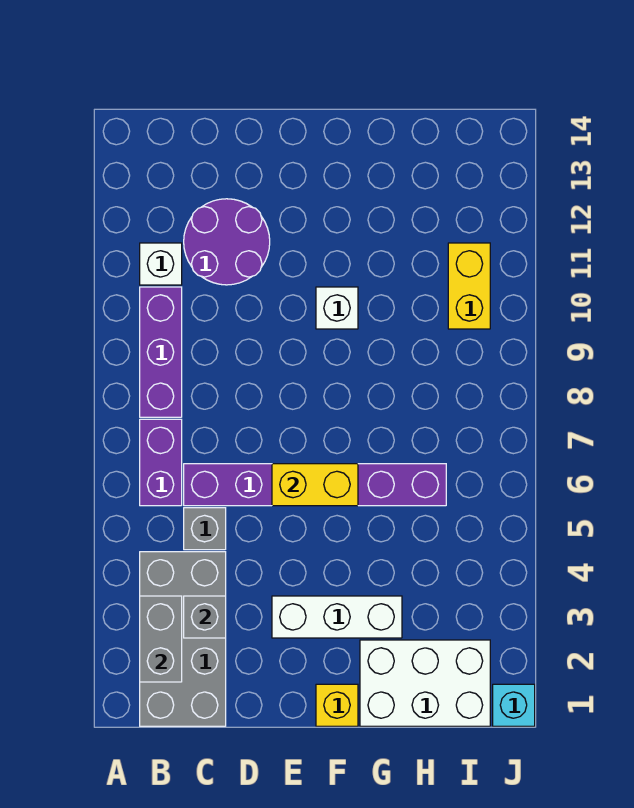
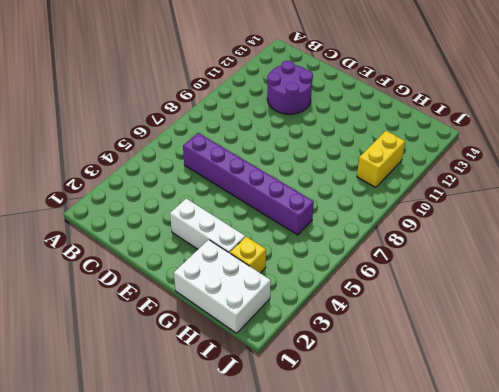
yellow 1x1 brick [230,237,266,273] -> yellow 1x1 brick moved to [316,684,358,726]
none -> grey 2x4 brick [140,552,226,726]
none -> purple 1x2 brick [140,419,182,506]
none -> purple 1x3 brick [140,287,182,417]

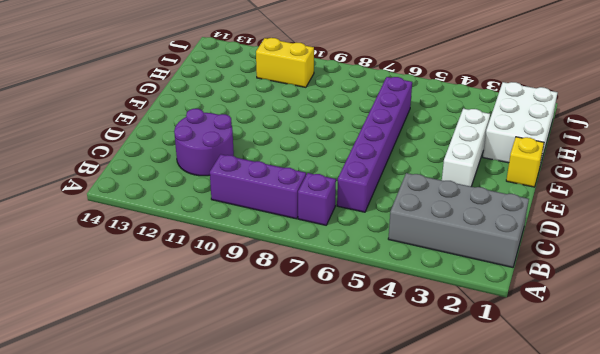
purple 1x1 brick [298,173,336,225] -> purple 1x2 brick [140,419,182,506]
none -> white 1x1 brick [140,243,182,285]
none -> grey 1x1 brick [184,508,226,550]
none -> white 1x1 brick [316,287,358,329]

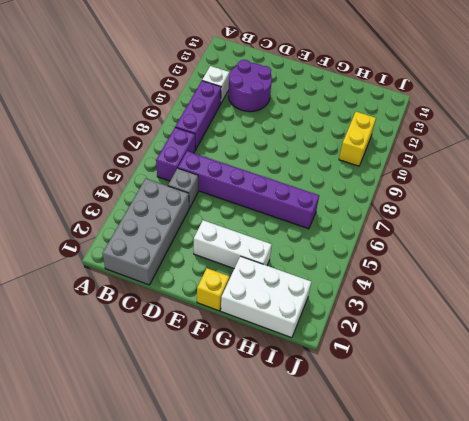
none -> white 1x1 brick [316,287,358,329]
none -> cyan 1x1 brick [493,684,535,726]
none -> grey 1x2 brick [140,596,182,682]

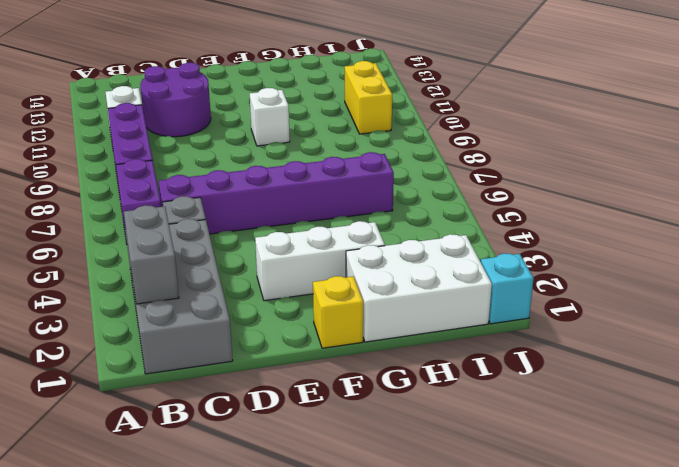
none -> grey 1x1 brick [184,596,226,638]
none -> yellow 1x2 brick [272,464,358,506]

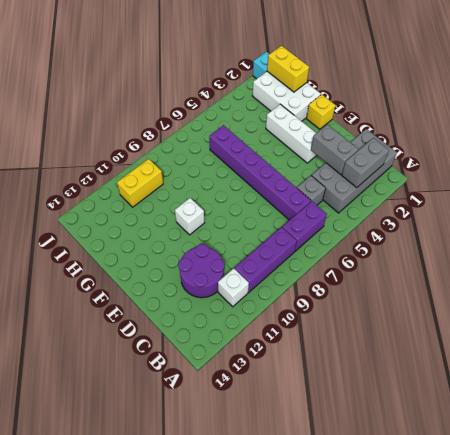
grey 1x2 brick [311,124,358,175] -> grey 1x1 brick [184,596,226,638]
yellow 1x2 brick [267,46,309,92] -> yellow 1x2 brick moved to [272,464,358,506]

